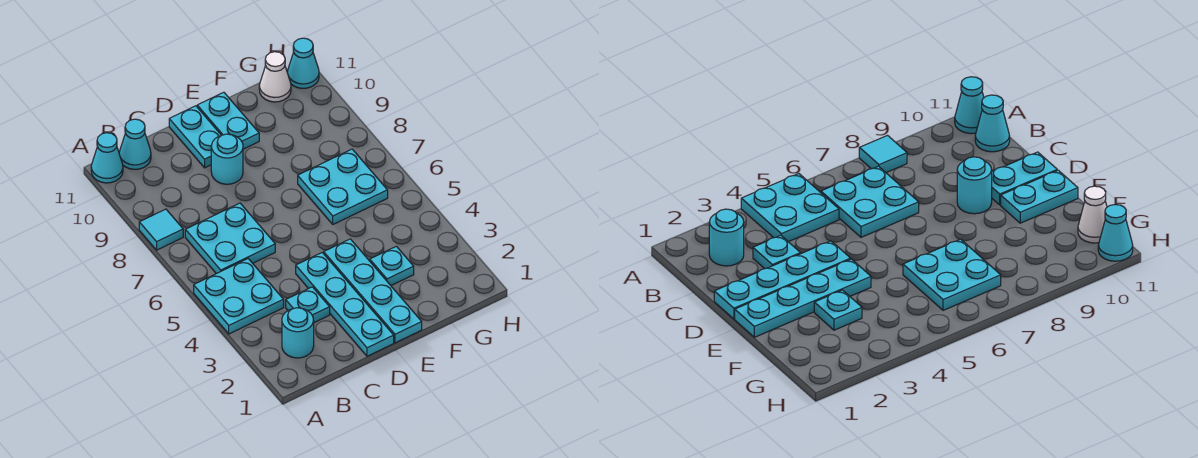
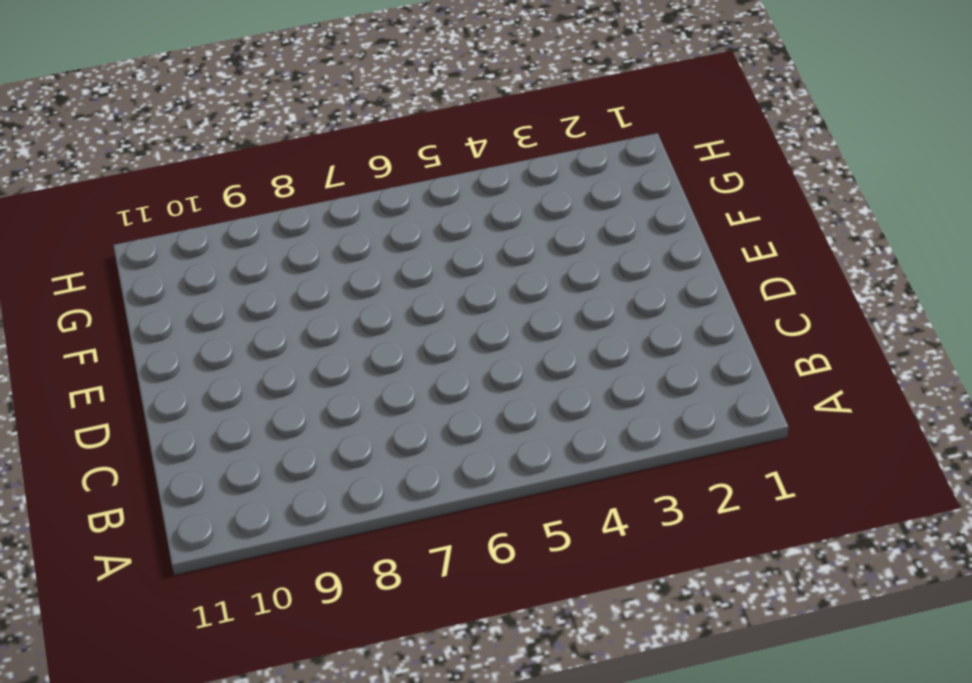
none -> cyan 2x2 plate [194,259,284,334]
none -> cyan 1x1 tile [139,209,183,250]
none -> cyan 1x1 cone [91,133,123,183]

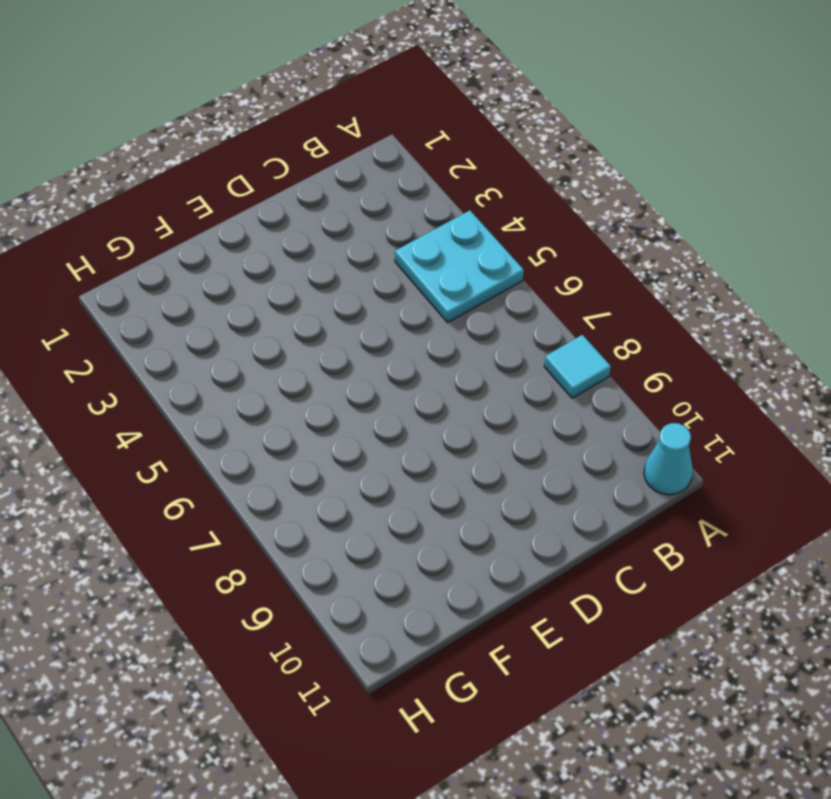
none -> cyan 1x1 round brick [282,308,314,358]
none -> cyan 2x2 plate [185,203,275,274]
none -> cyan 1x1 cone [119,119,151,169]

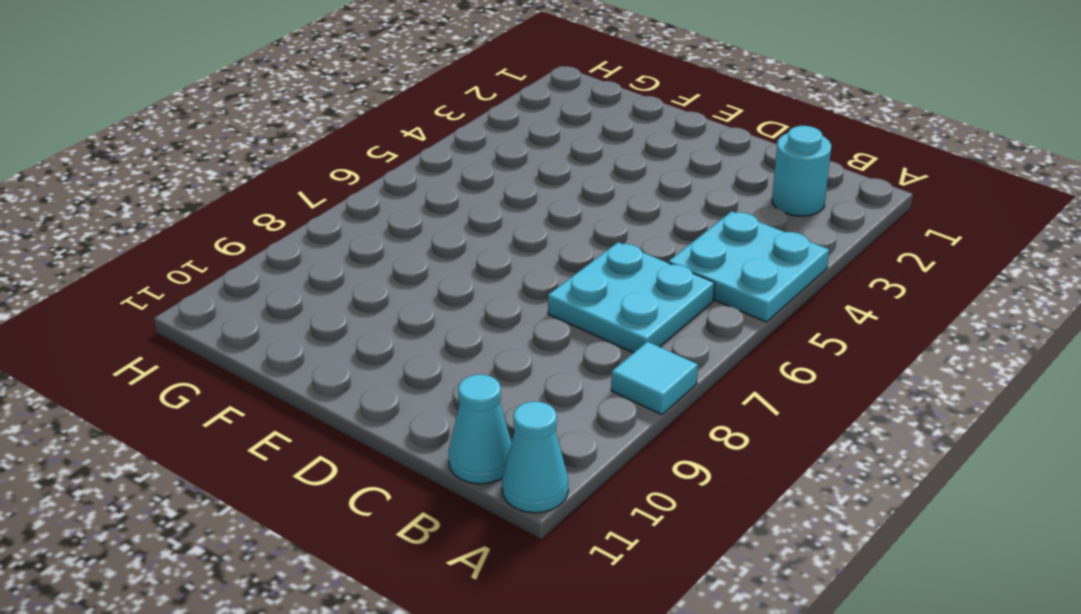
none -> cyan 1x1 plate [286,287,330,323]
none -> cyan 1x4 plate [296,253,394,356]
none -> cyan 1x1 round brick [211,134,243,184]

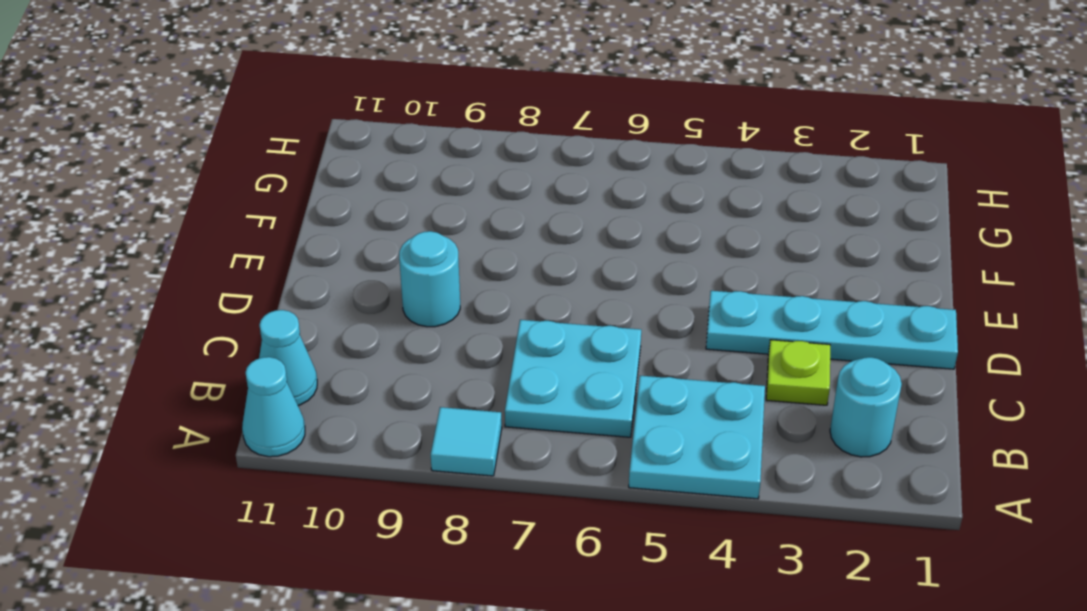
lime 1x1 plate [766,340,830,405] -> cyan 1x1 plate [286,287,330,323]
none -> cyan 1x2 plate [169,106,221,168]
none -> cyan 1x4 plate [324,239,422,343]
none -> cyan 1x2 plate [197,92,259,149]

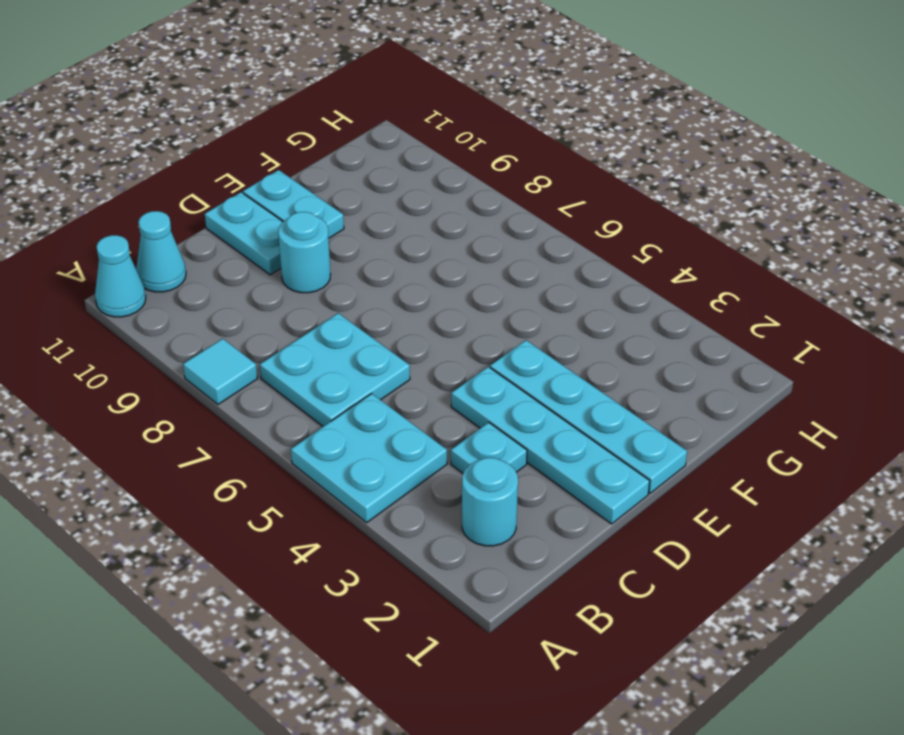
none -> cyan 1x1 plate [370,246,414,285]
none -> cyan 2x2 plate [298,149,388,224]
none -> white 1x1 cone [259,52,291,102]

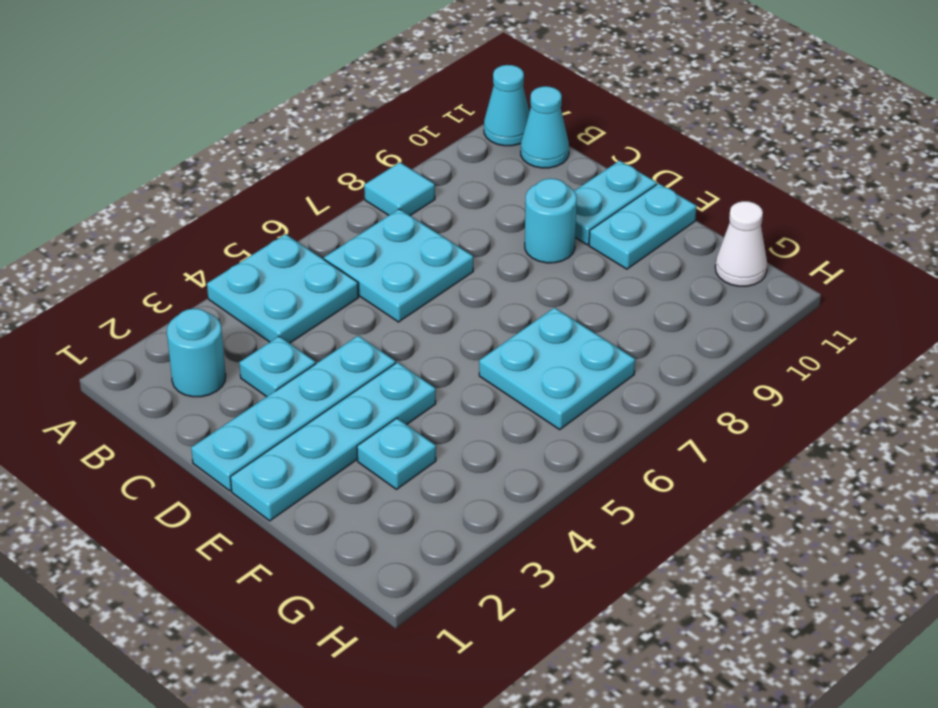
none -> cyan 1x1 cone [287,38,319,88]

